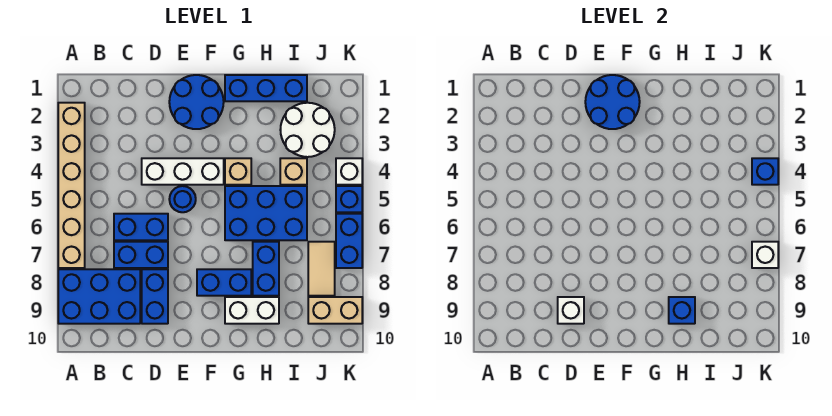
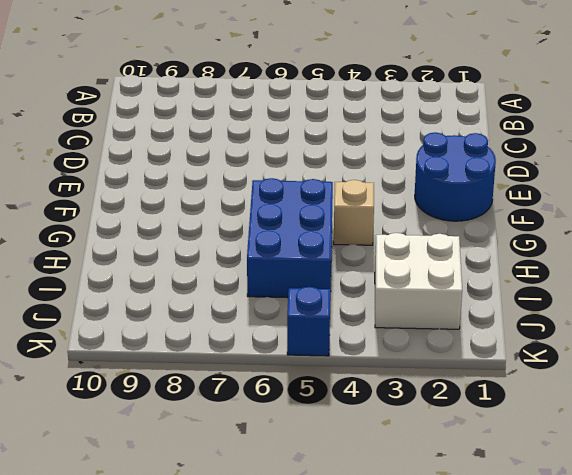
white 2x2 brick [375,233,462,329] -> white 2x2 round brick [280,103,335,157]
none -> tan 1x6 brick [58,103,85,268]
none -> blue 2x3 brick [58,269,140,324]
none -> blue 1x2 brick [114,214,168,240]

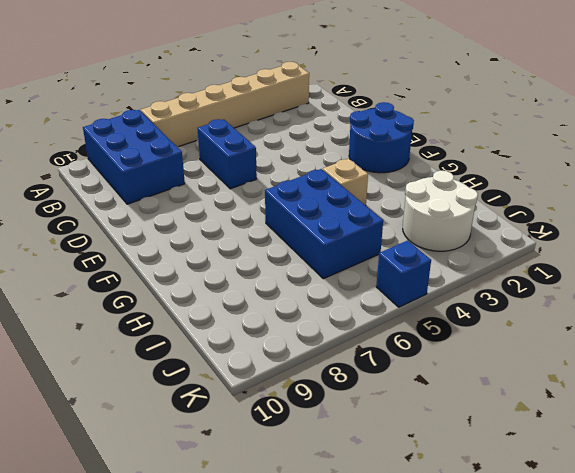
none -> blue 1x2 brick [114,242,168,268]
none -> white 1x3 brick [142,158,224,185]
none -> blue 1x2 brick [142,269,168,324]

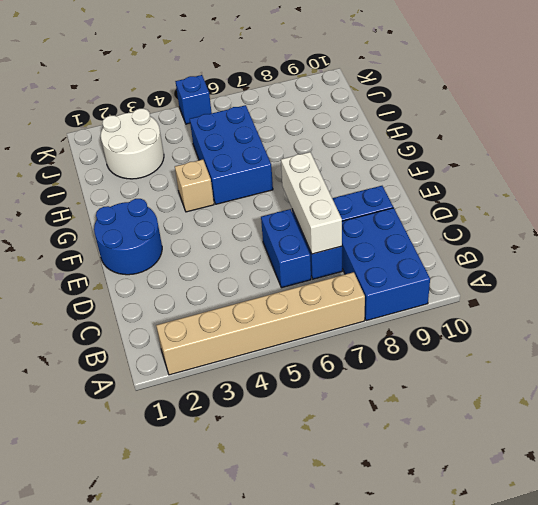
white 1x3 brick [281,152,342,254] -> white 1x3 brick moved to [142,158,224,185]
none -> blue 1x1 round brick [169,186,196,212]
none -> blue 1x2 brick [197,269,251,296]
none -> blue 1x3 brick [225,75,307,101]

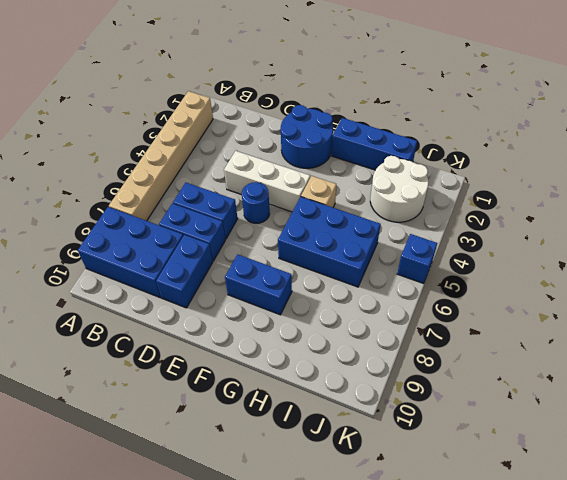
none -> white 1x2 brick [225,297,279,324]
none -> blue 1x2 brick [253,242,279,296]
none -> tan 1x1 brick [280,158,307,185]

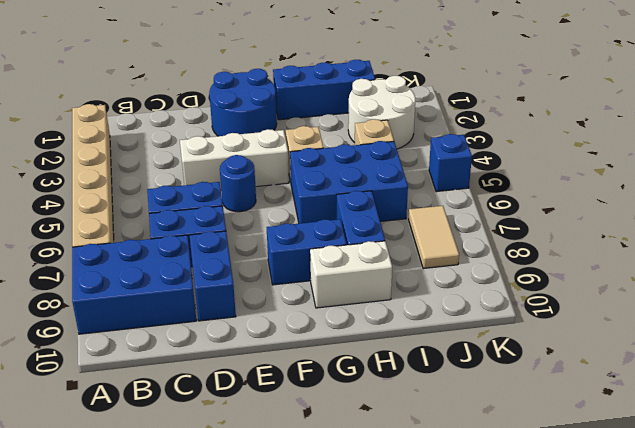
none -> tan 1x2 brick [308,297,362,324]
none -> white 1x1 brick [336,158,362,185]
none -> blue 1x2 brick [336,214,362,268]

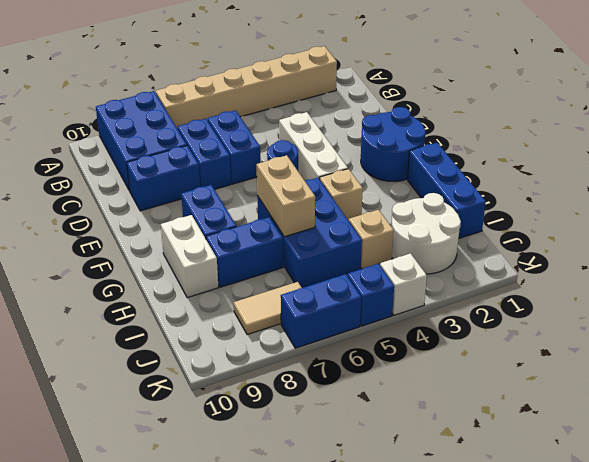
tan 1x2 brick [257,155,315,237] -> tan 1x2 brick moved to [308,297,362,324]
none -> white 1x1 brick [558,297,584,324]
none -> blue 2x2 round brick [585,75,640,129]
none -> blue 1x1 brick [669,297,695,324]

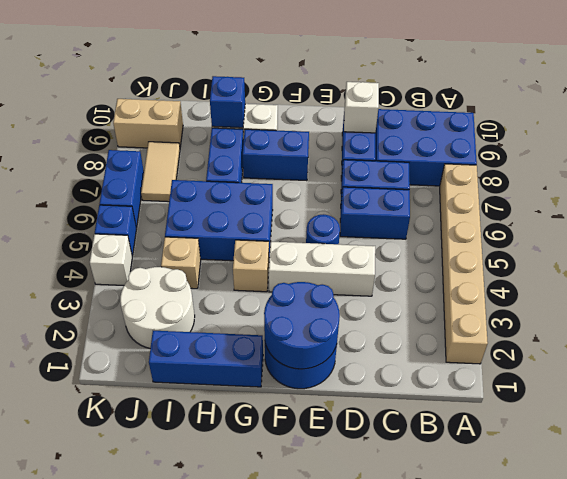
none -> blue 1x1 brick [752,158,778,185]
none -> white 1x1 brick [752,242,778,268]

